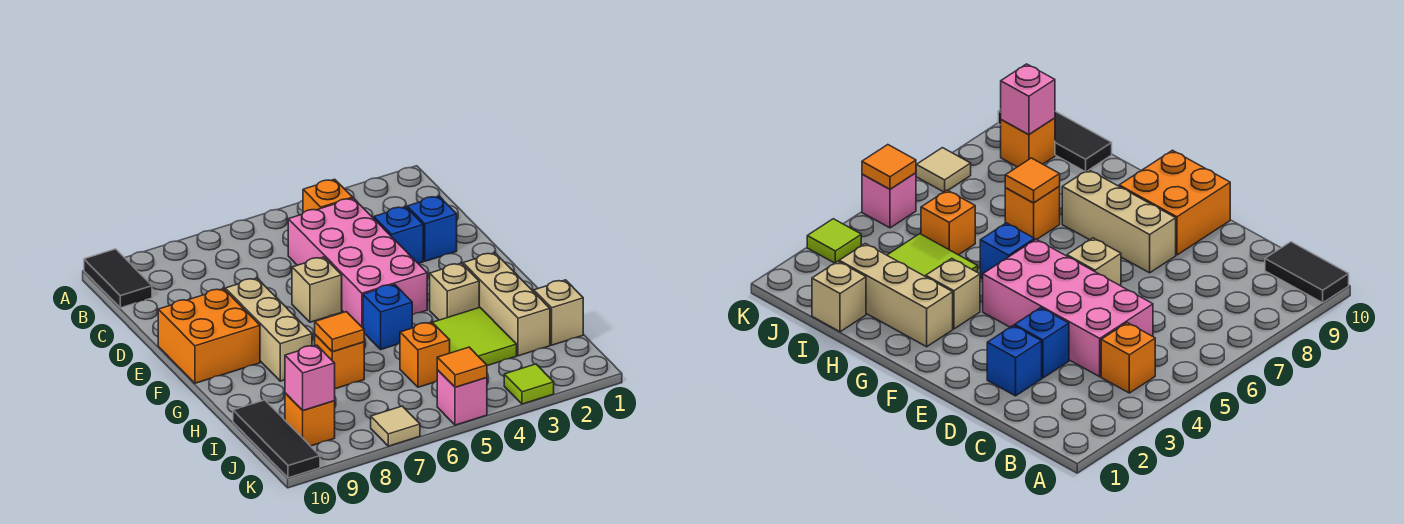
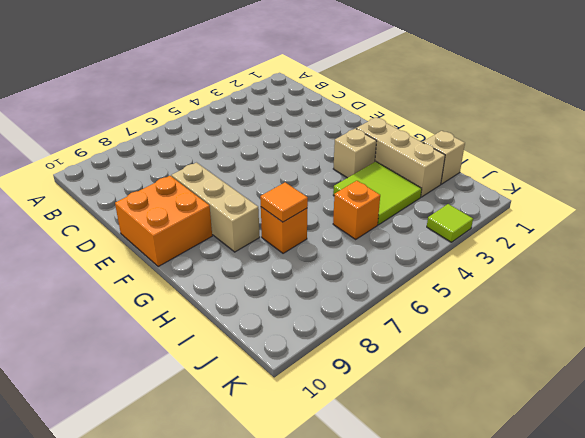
none -> black 1x2 tile [84,249,152,308]
none -> orange 1x1 brick [303,179,353,213]
none -> pink 2x4 brick [288,198,427,328]

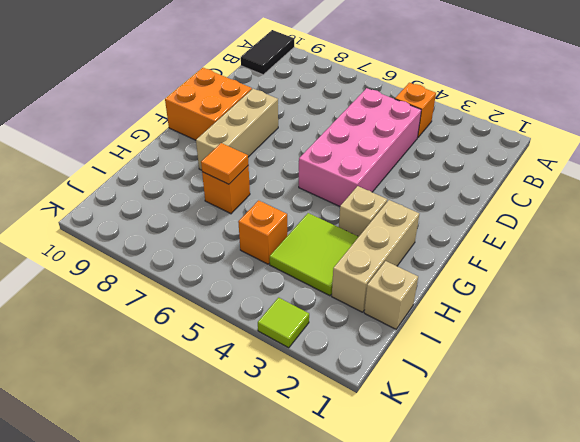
none -> blue 1x1 brick [407,196,457,261]
none -> blue 1x1 brick [374,207,423,264]
none -> tan 1x1 brick [292,257,342,322]

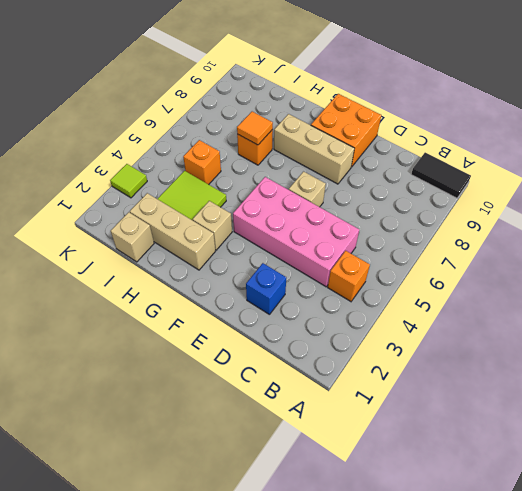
none -> blue 1x1 brick [374,207,423,264]
none -> blue 1x1 brick [363,284,412,349]
none -> black 1x3 tile [233,400,320,478]

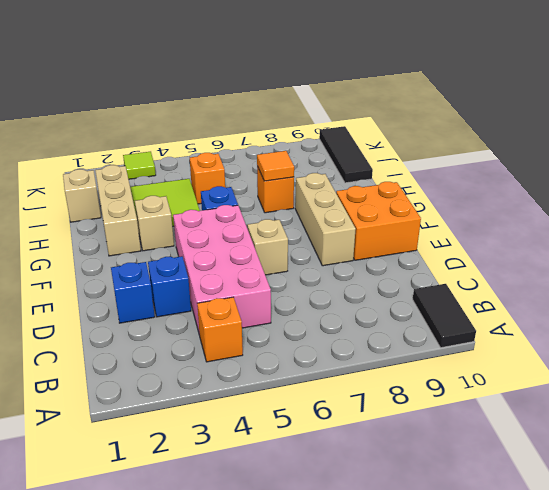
none -> orange 1x1 brick [285,393,335,446]
none -> pink 1x1 brick [437,370,487,425]
none -> tan 1x1 tile [371,406,420,446]

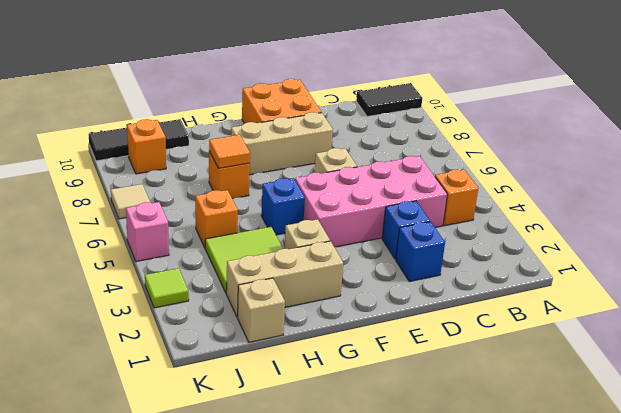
none -> pink 1x1 brick [285,345,335,411]
none -> orange 1x1 tile [437,347,487,387]

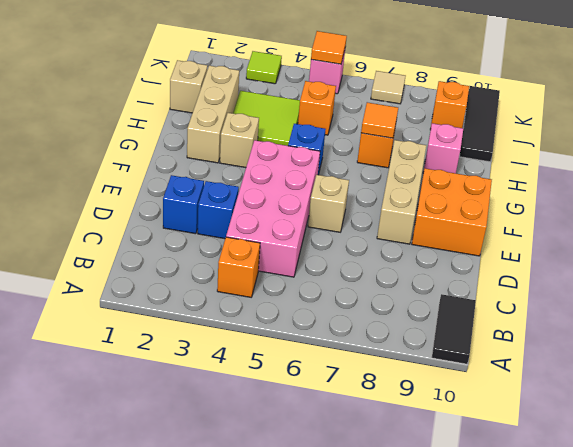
pink 1x1 brick [423,123,463,173] -> pink 1x1 brick moved to [285,345,335,411]

